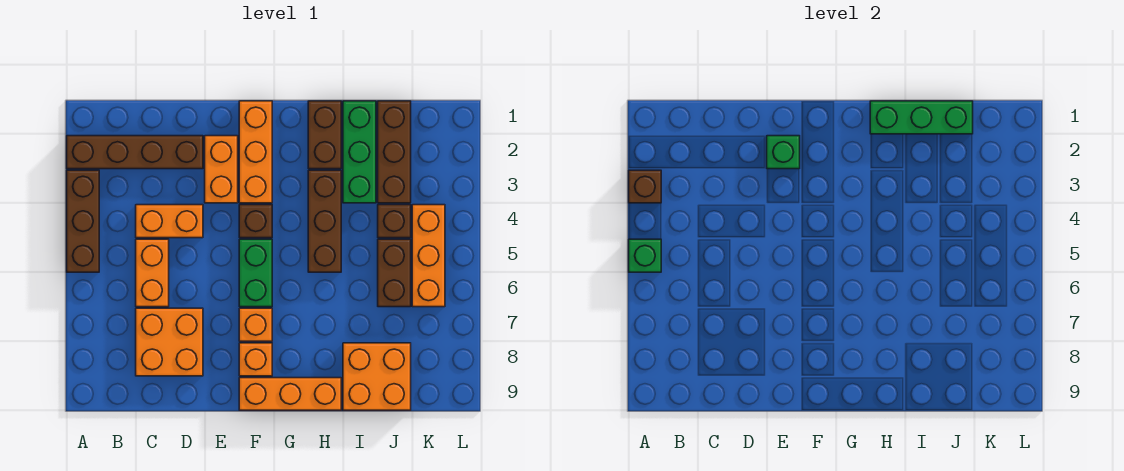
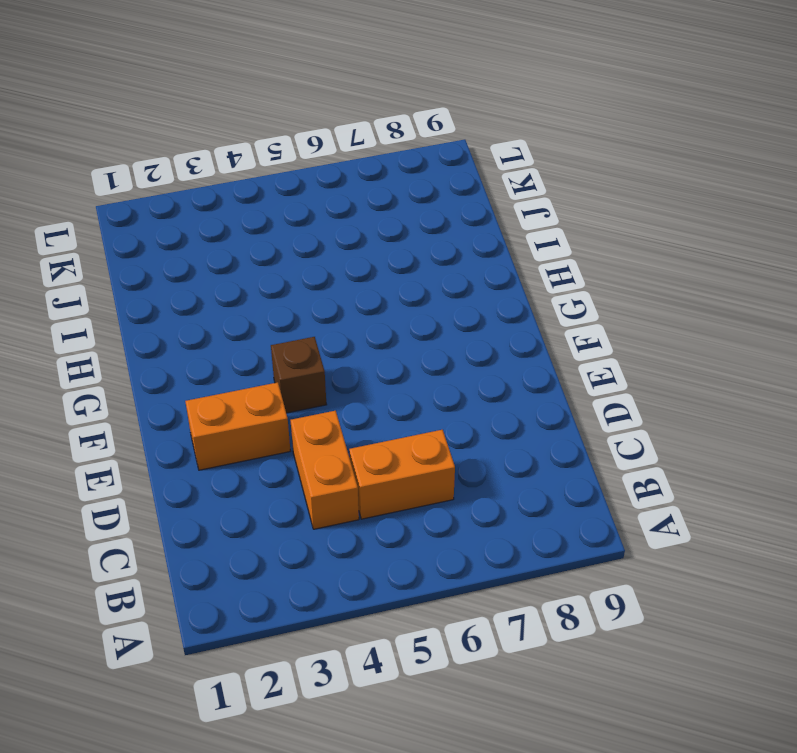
none -> brown 1x4 brick [67,136,203,169]
none -> brown 1x3 brick [67,170,99,272]
none -> orange 2x2 brick [136,308,203,376]

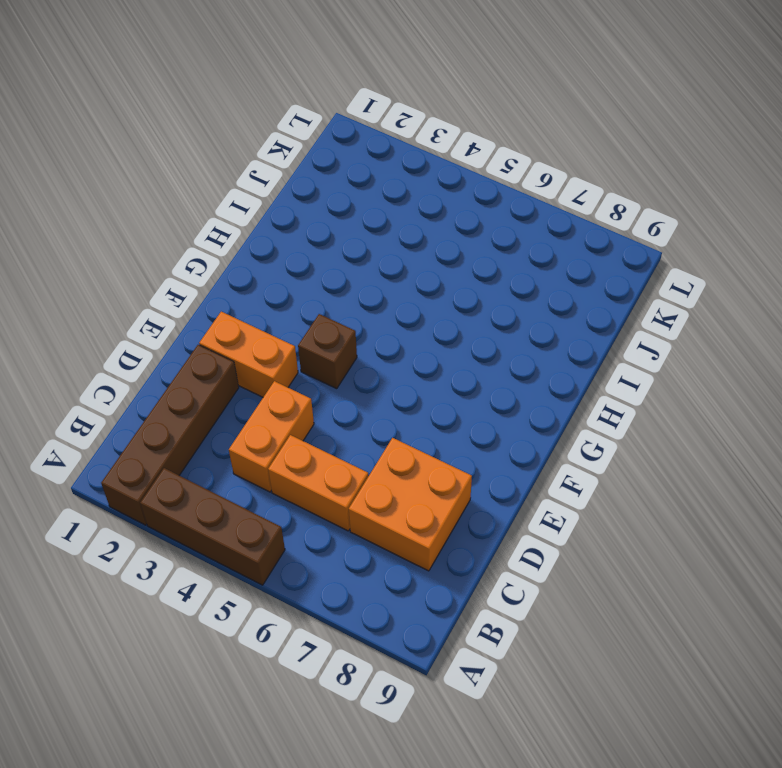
none -> orange 1x3 brick [239,101,272,203]
none -> green 1x2 brick [239,239,272,307]
none -> orange 1x1 brick [239,308,272,341]

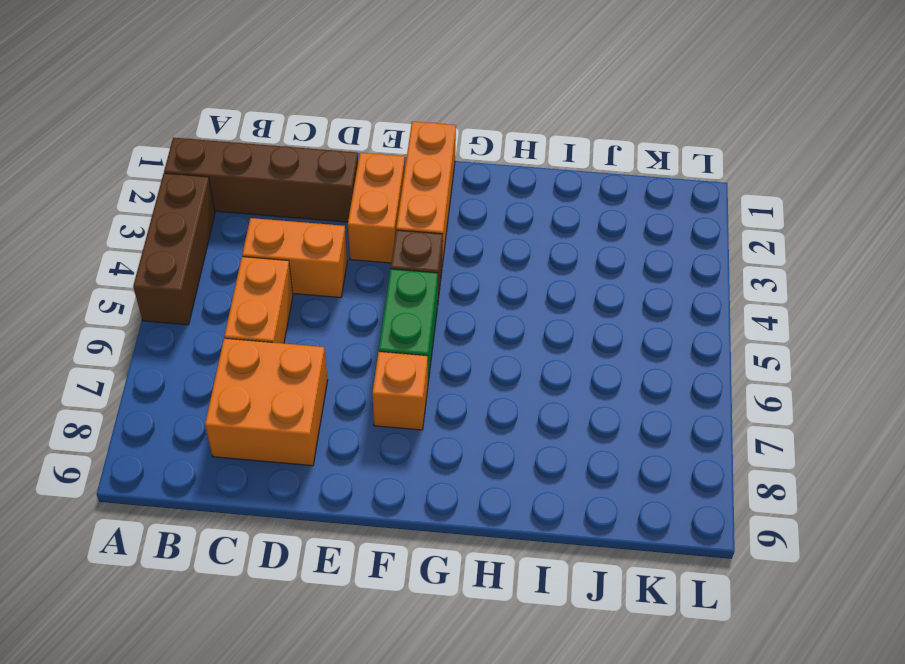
none -> orange 1x1 brick [239,343,272,376]
none -> orange 1x3 brick [239,378,341,410]
none -> brown 1x2 brick [308,101,341,169]

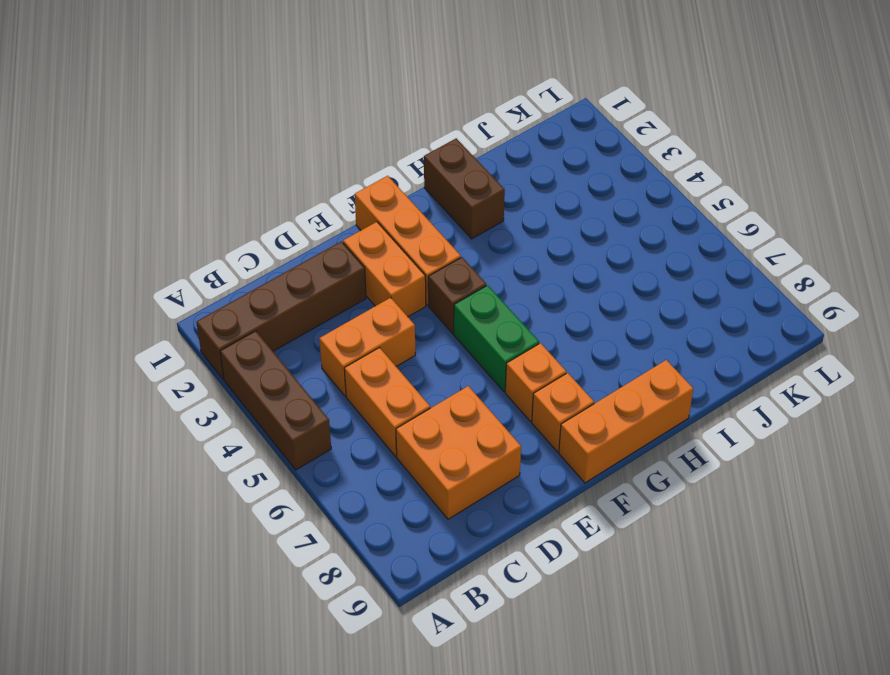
none -> brown 1x3 brick [308,170,341,272]
none -> green 1x3 brick [343,101,376,203]
none -> orange 2x2 brick [343,343,411,410]

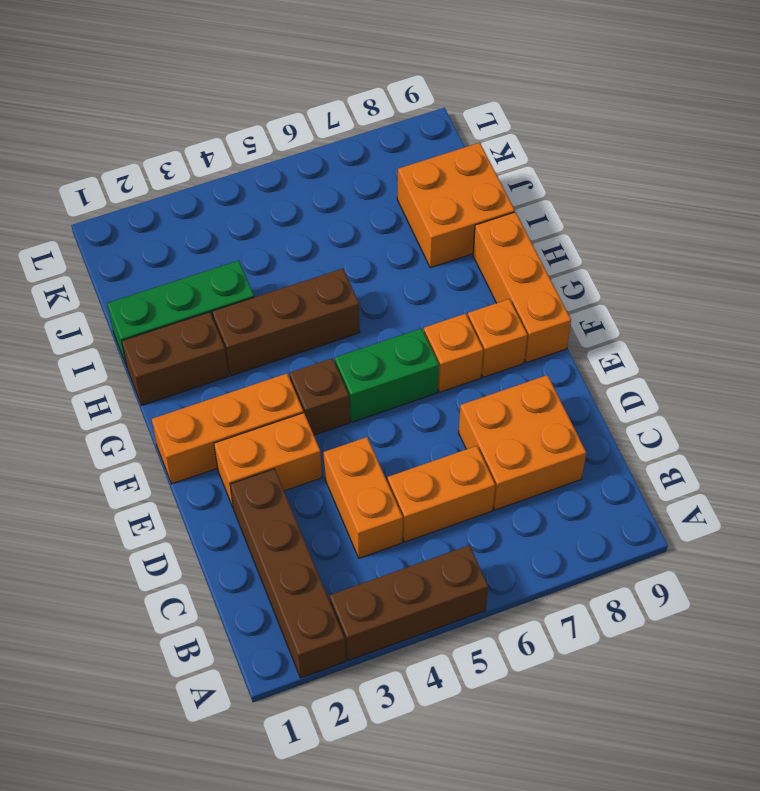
none -> brown 1x3 brick [378,101,411,203]
none -> brown 1x1 brick [378,205,411,238]
none -> brown 1x2 brick [378,239,411,307]

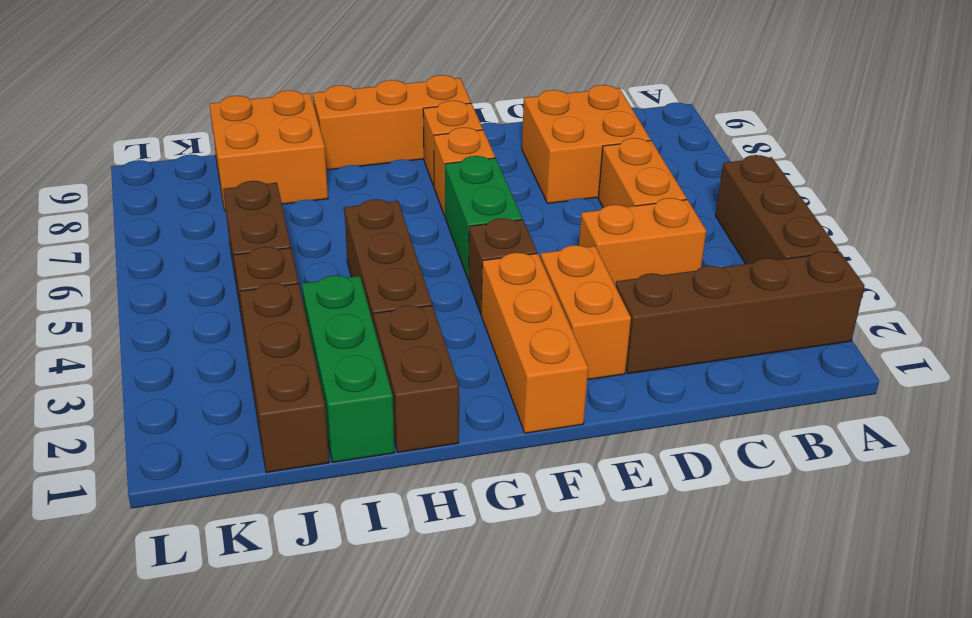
none -> orange 1x3 brick [412,205,445,307]
none -> brown 1x1 brick [629,170,661,203]
none -> green 1x1 brick [629,239,661,272]

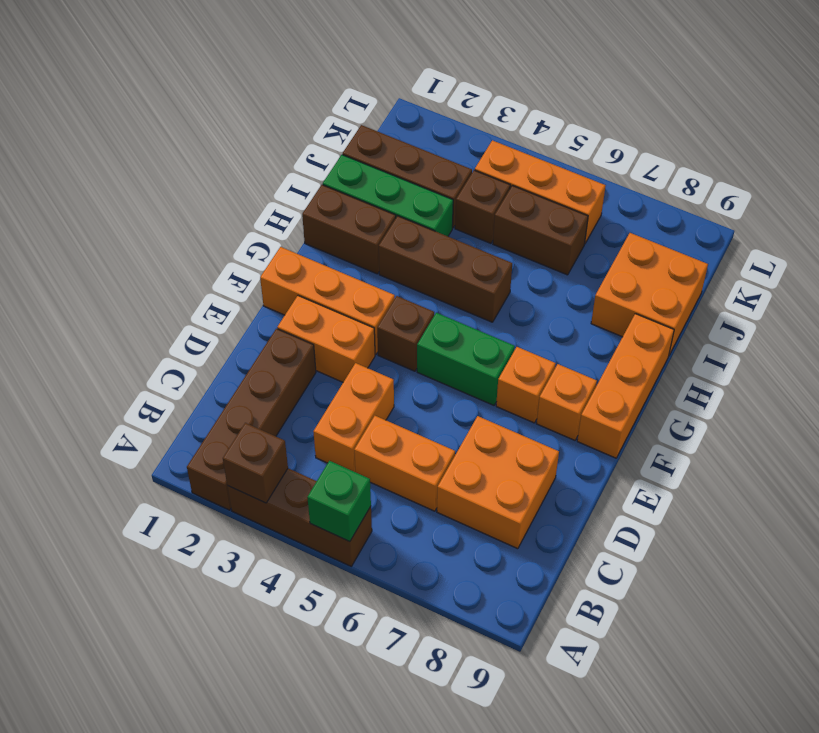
none -> green 1x1 brick [767,136,800,169]
none -> green 1x3 brick [870,101,973,134]

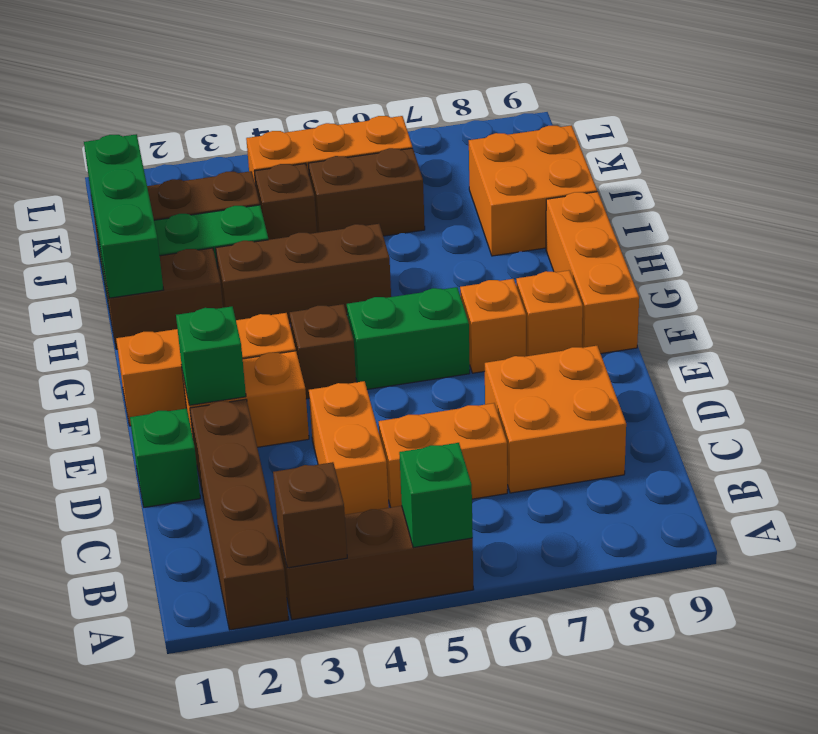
green 1x1 brick [130,408,200,507] -> none

